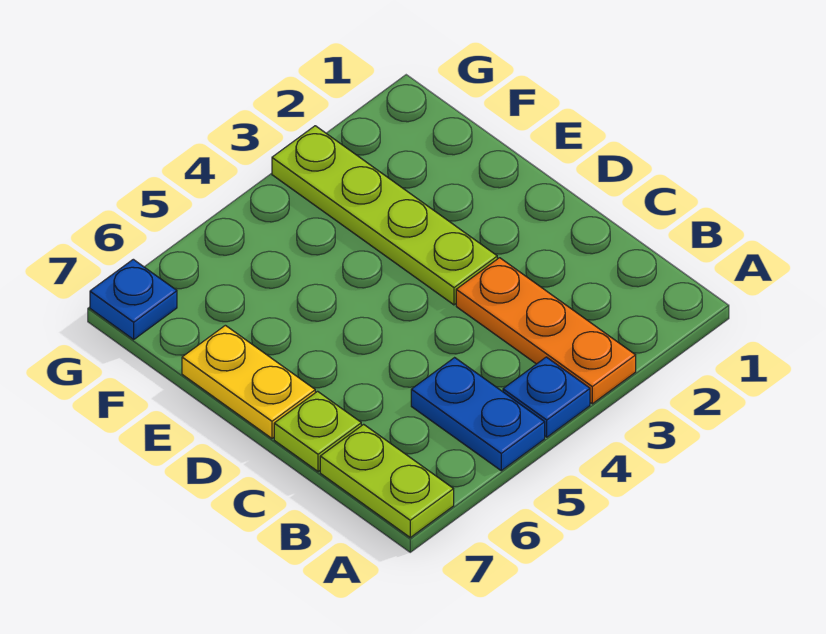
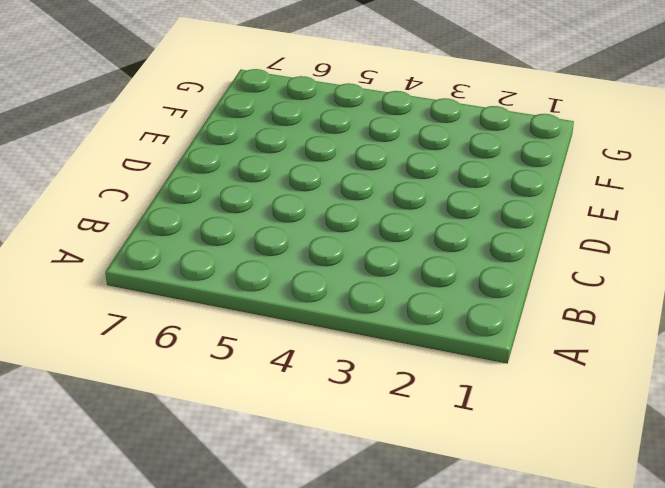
none -> orange 1x3 plate [456,258,636,404]
none -> blue 1x1 plate [503,357,590,437]

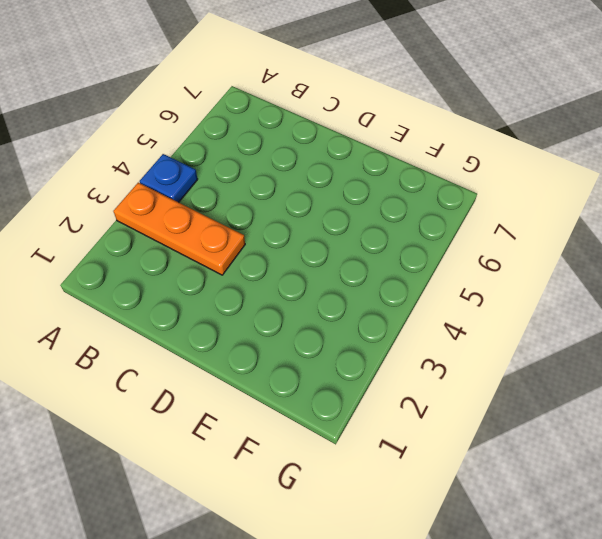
none -> blue 1x2 plate [411,358,545,471]
none -> lime 1x2 plate [320,424,454,537]

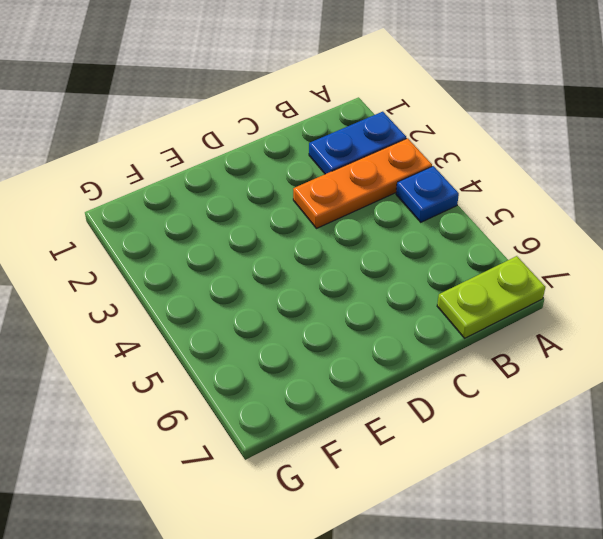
blue 1x2 plate [309,112,406,174] -> blue 1x2 plate moved to [411,358,545,471]
none -> lime 1x1 plate [274,391,361,472]
none -> lime 1x4 plate [272,126,497,305]

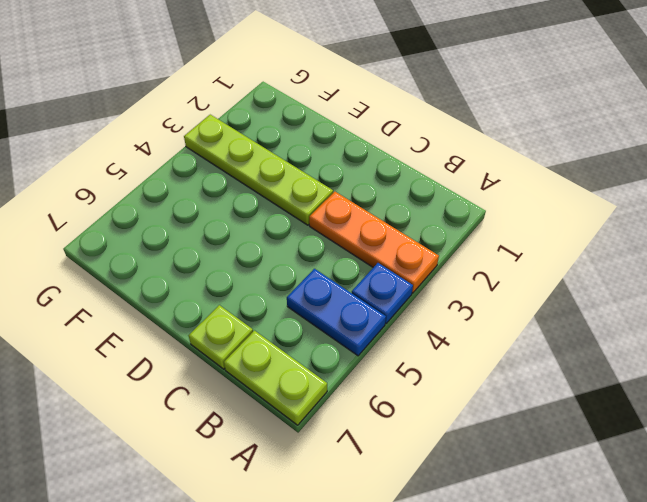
none -> yellow 1x2 plate [182,325,315,438]
none -> blue 1x1 plate [90,259,177,339]

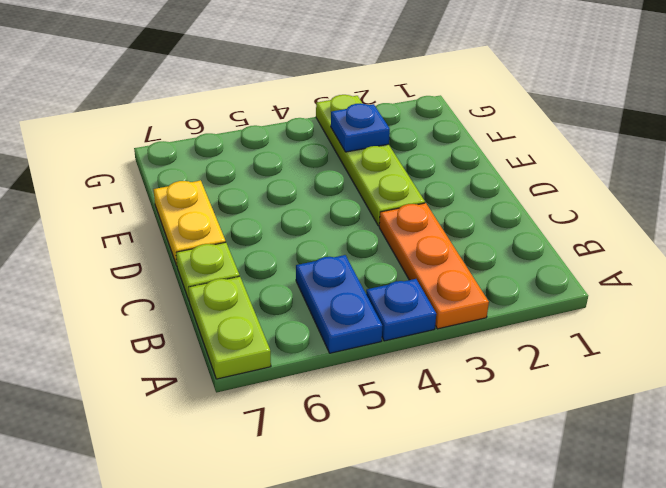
blue 1x1 plate [331,103,390,152] -> blue 1x1 plate moved to [90,259,177,339]

